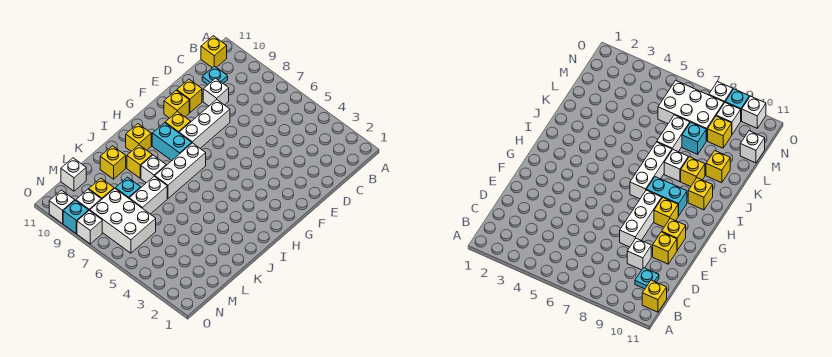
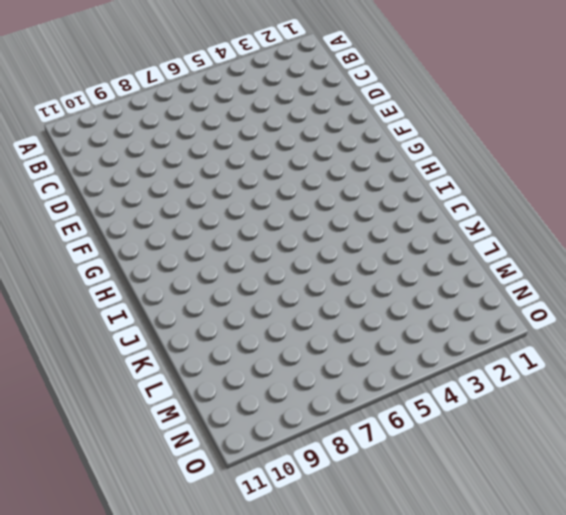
none -> yellow 1x1 brick [201,36,227,68]
none -> cyan 1x1 plate [202,66,228,85]
none -> white 1x1 brick [203,78,229,106]

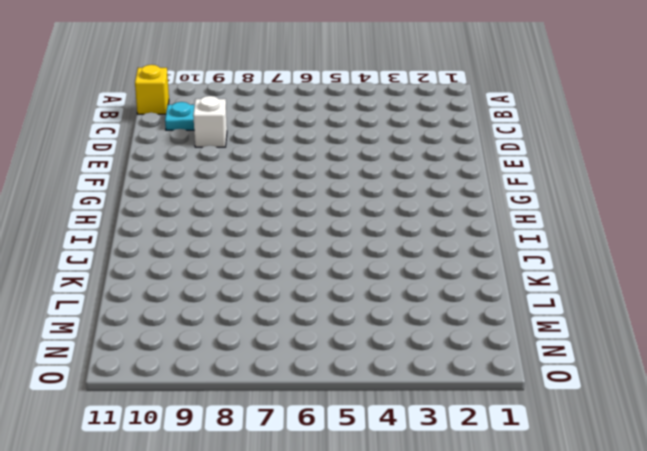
none -> white 1x3 brick [179,100,230,148]
none -> yellow 1x1 brick [177,79,202,112]
none -> yellow 1x1 brick [164,90,189,118]

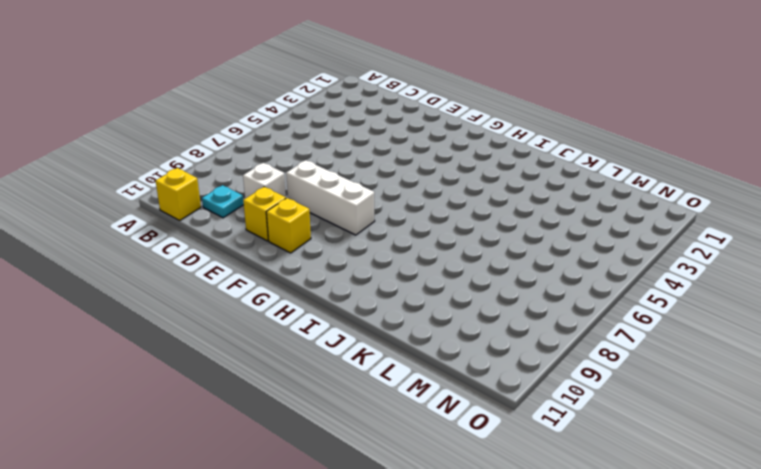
none -> yellow 1x1 brick [165,112,191,133]
none -> white 1x3 brick [155,143,206,198]
none -> cyan 1x2 brick [152,123,192,161]

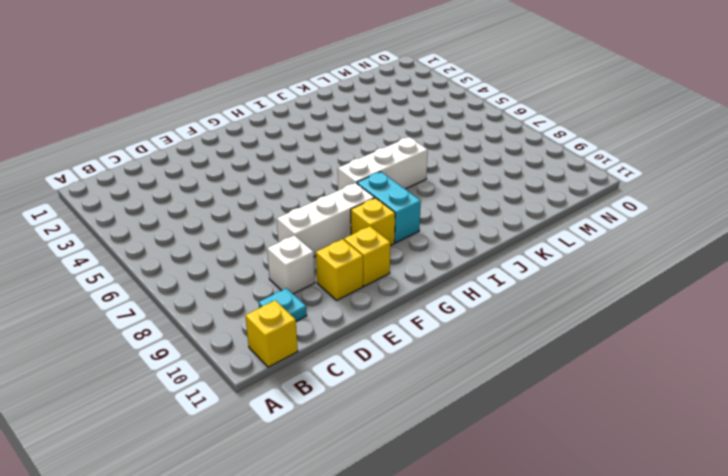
none -> yellow 1x1 brick [126,124,151,151]
none -> white 1x1 brick [141,155,166,183]
none -> yellow 1x1 brick [127,145,152,178]

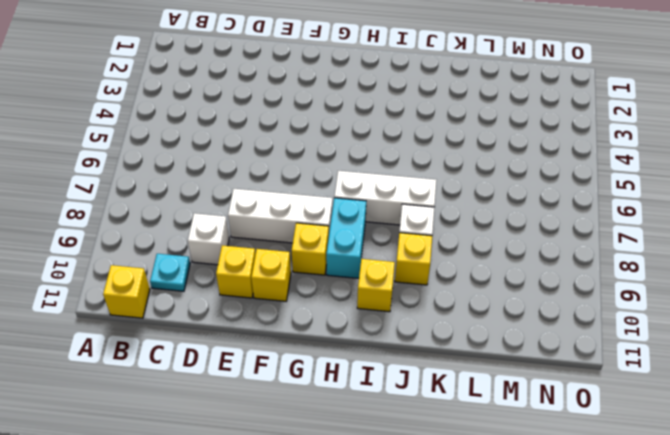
none -> white 1x2 brick [129,176,167,214]
none -> yellow 1x1 brick [100,146,126,179]
none -> cyan 1x1 brick [115,177,141,198]

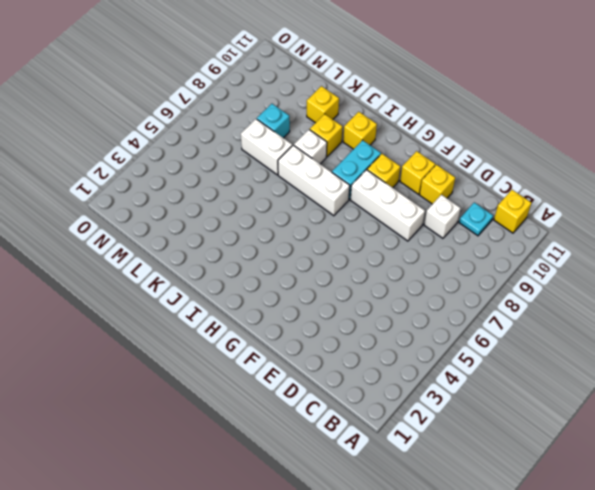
none -> white 2x3 brick [90,188,156,253]
none -> yellow 1x1 brick [89,178,114,200]
none -> white 1x1 brick [61,158,86,191]

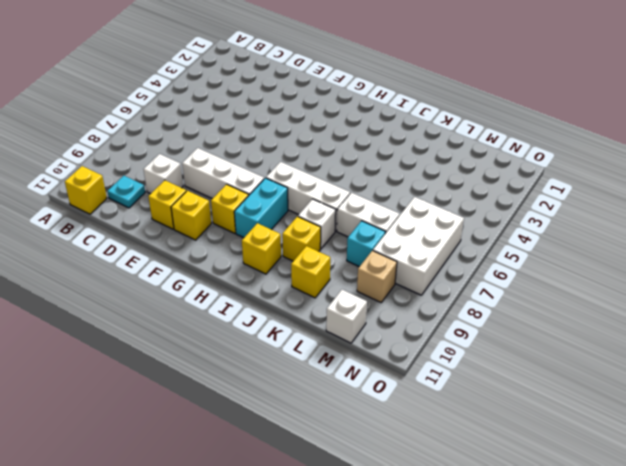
tan 1x1 brick [357,251,397,302] -> yellow 1x1 brick [89,178,114,200]
none -> white 1x1 brick [76,189,101,211]
none -> white 1x1 brick [77,211,102,244]
none -> cyan 1x1 brick [63,200,89,234]

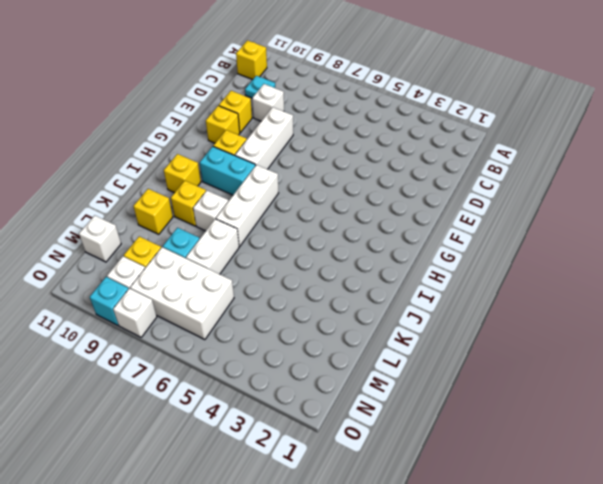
none -> white 1x1 brick [49,190,75,224]

